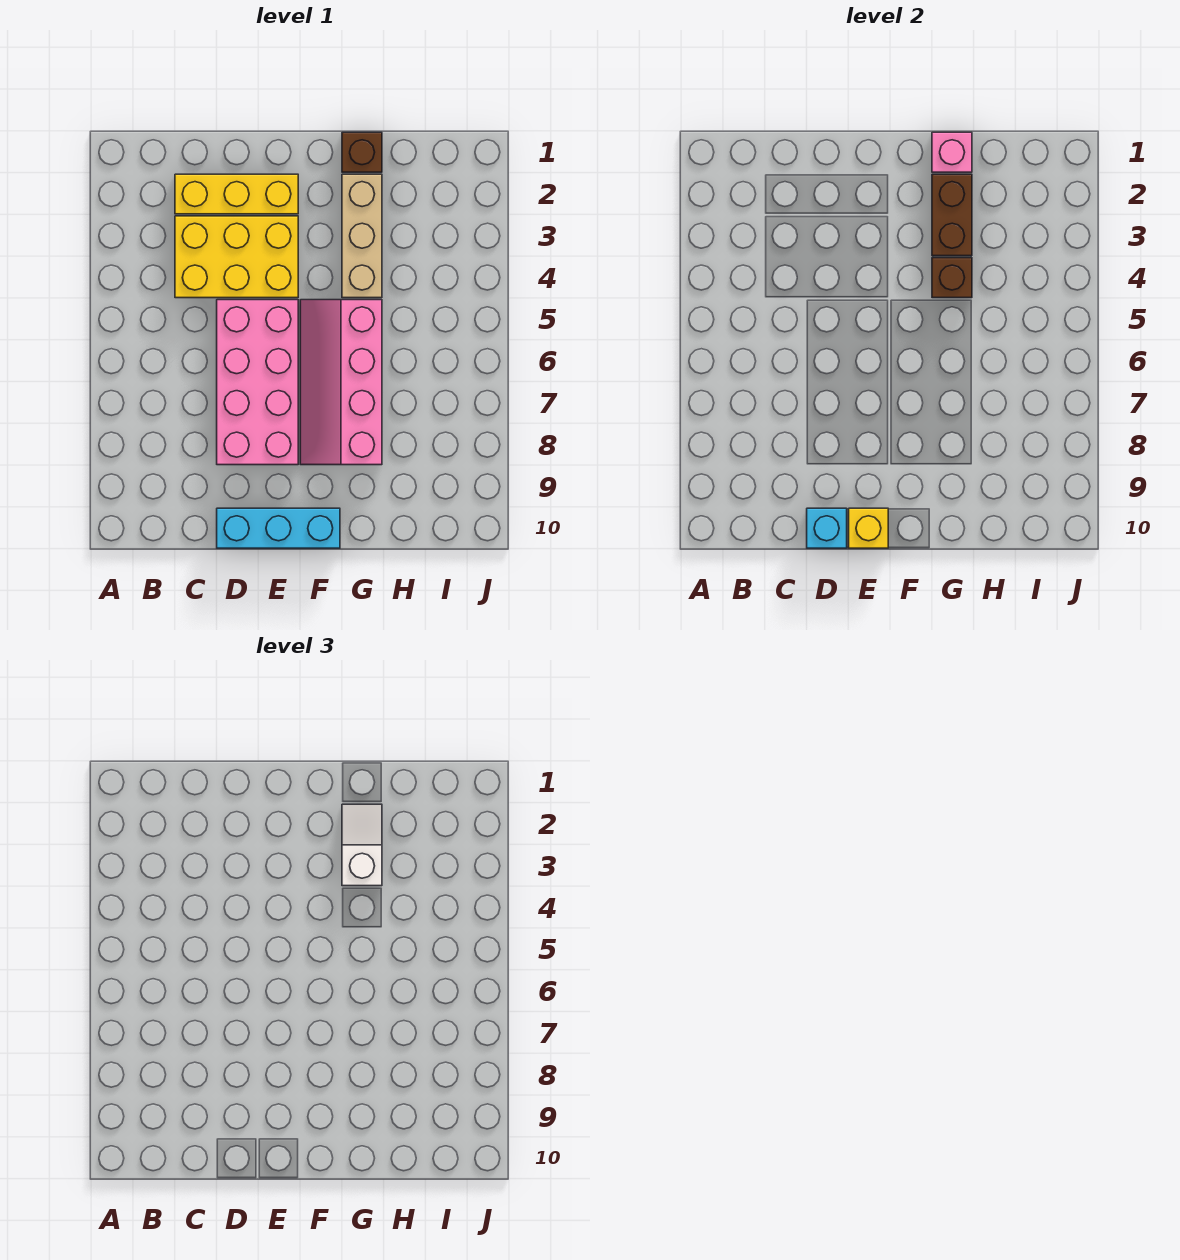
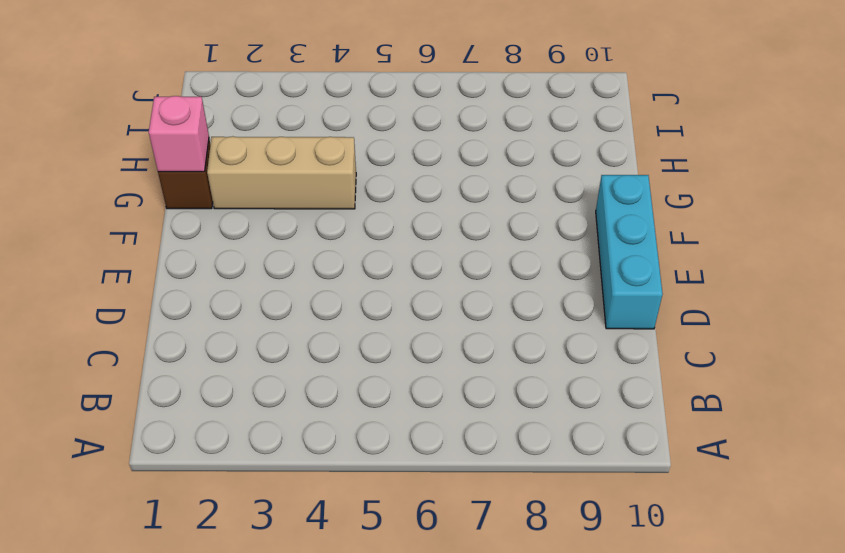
none -> yellow 1x3 brick [175,174,298,214]
none -> yellow 2x3 brick [175,216,298,298]
none -> pink 2x4 brick [217,300,298,465]

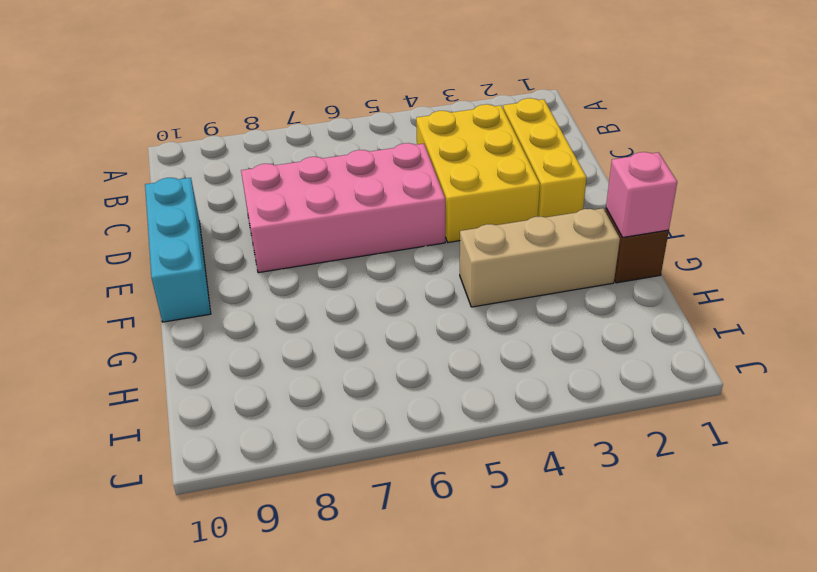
none -> pink 2x4 slope [300,300,382,465]
none -> cyan 1x1 brick [807,508,847,548]
none -> yellow 1x1 brick [849,508,888,548]

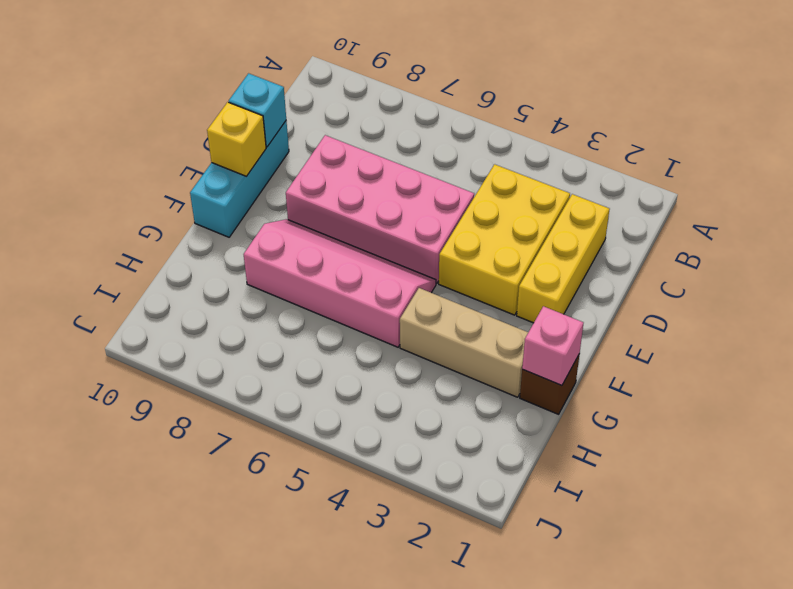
none -> brown 1x2 brick [932,174,972,256]
none -> brown 1x1 brick [932,258,972,298]
none -> white 1x2 slope [342,804,382,886]

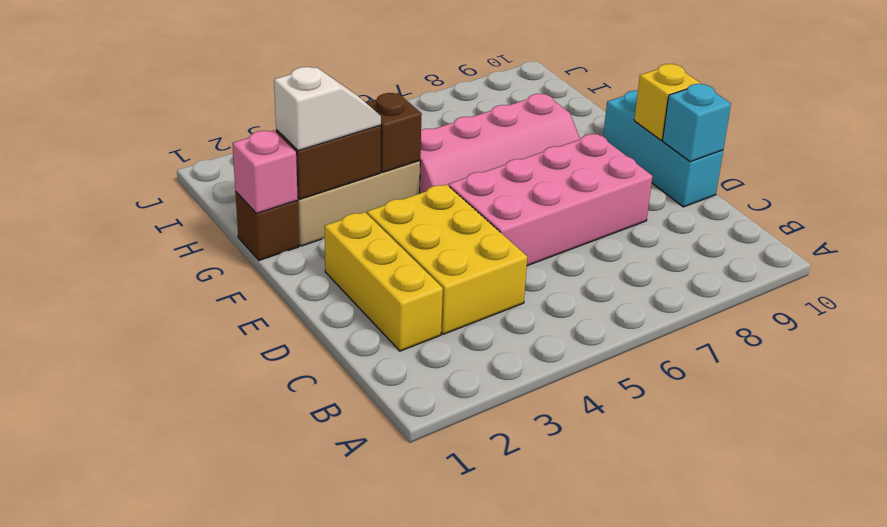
white 1x2 slope [274,67,381,151] -> white 1x2 slope turned to [342,804,382,886]

